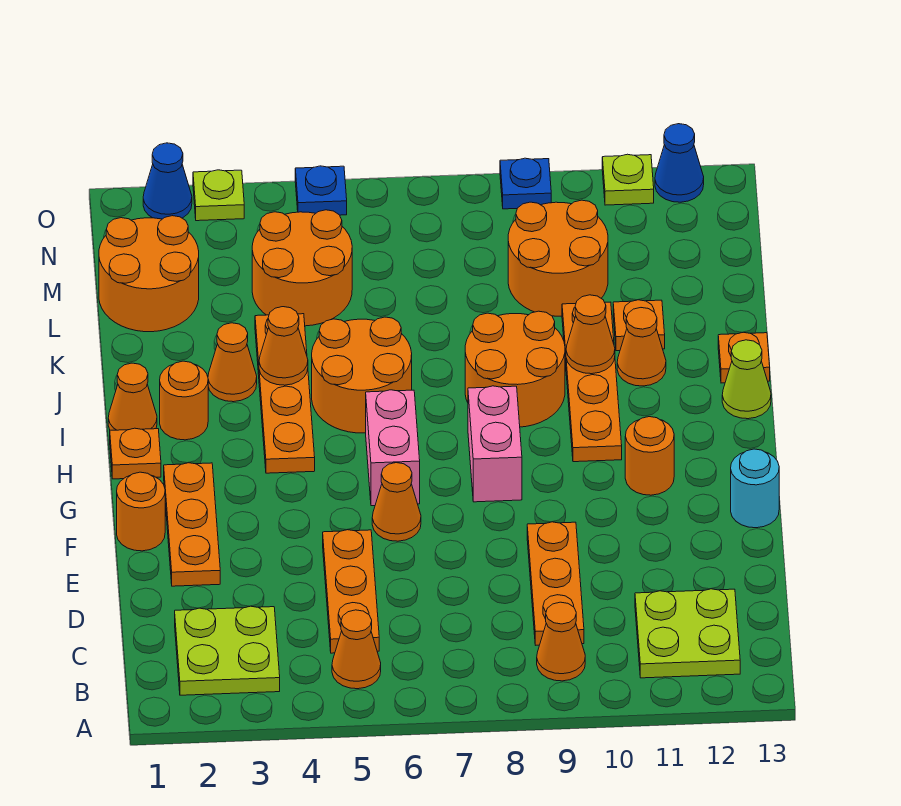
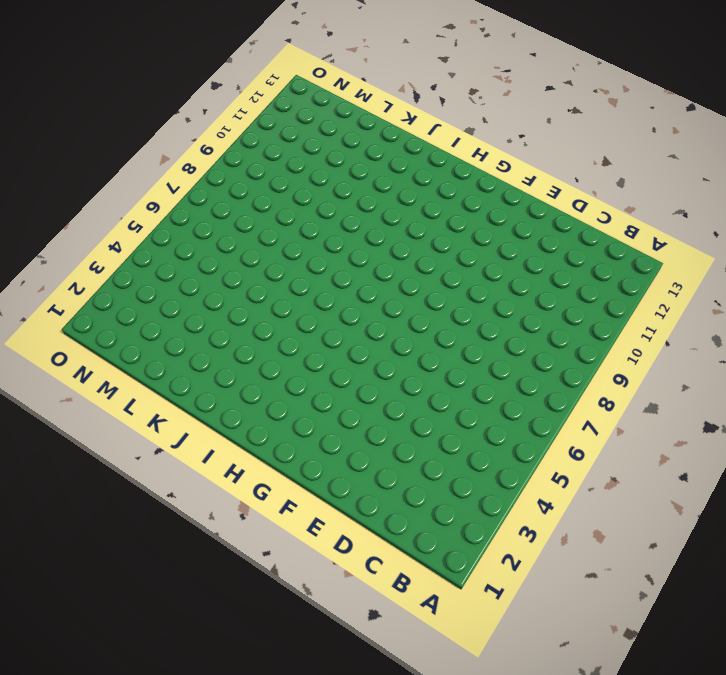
none -> lime 2x2 plate [175,606,280,695]
none -> orange 1x1 cone [332,610,381,689]
none -> orange 1x1 cone [537,602,585,681]
none -> lime 2x2 plate [635,589,740,678]

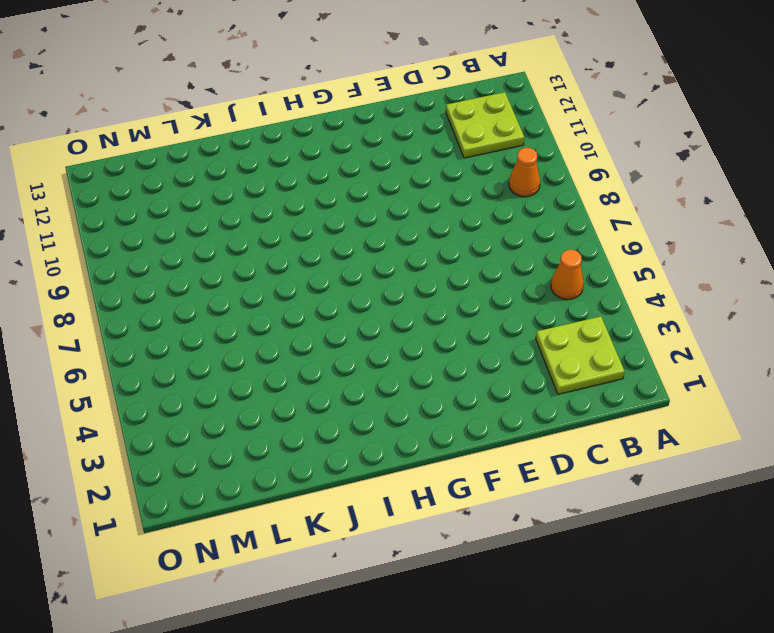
none -> orange 1x3 plate [323,530,379,653]
none -> orange 1x3 plate [527,522,584,645]
none -> orange 1x3 plate [164,463,220,586]
none -> orange 1x1 round brick [117,472,165,551]

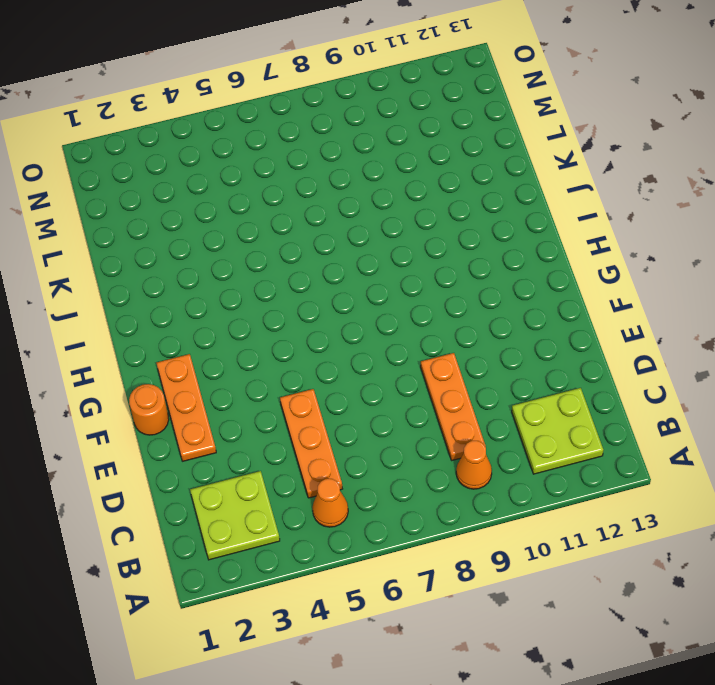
none -> orange 1x1 cone [372,463,421,541]
none -> cyan 1x1 round brick [731,449,779,528]
none -> pink 1x2 brick [366,390,420,506]
none -> pink 1x2 brick [468,386,522,502]

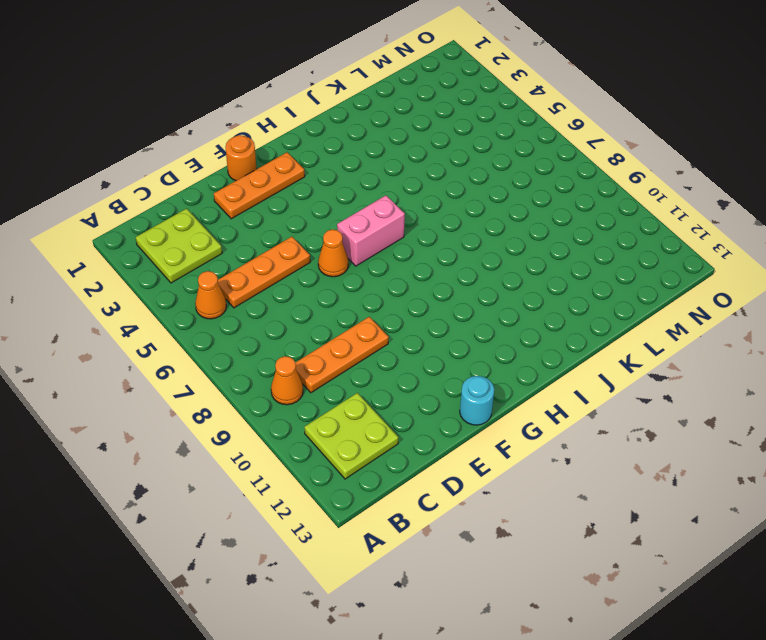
none -> pink 1x2 brick [468,386,522,502]
none -> orange 1x1 round brick [625,417,674,495]
none -> orange 1x1 plate [110,428,161,479]
none -> orange 1x4 plate [255,314,315,473]

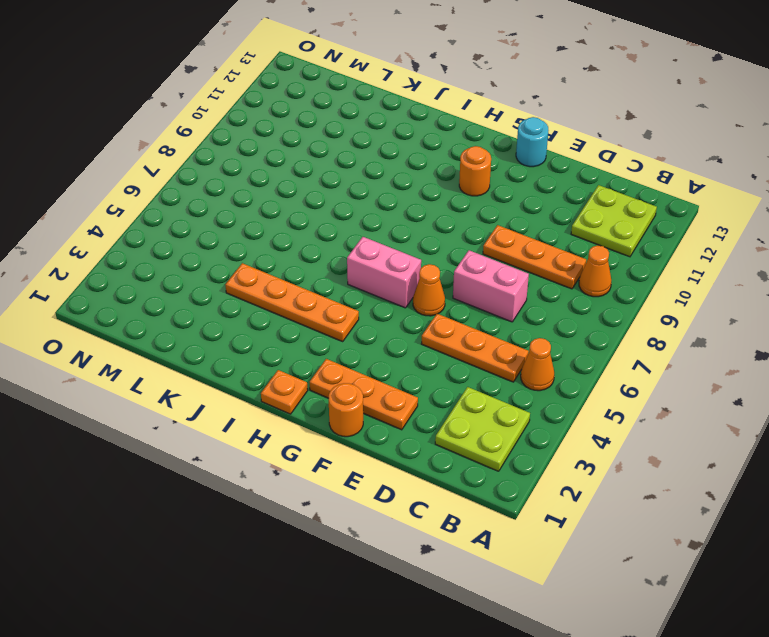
pink 1x2 brick [453,250,529,322] -> pink 1x2 brick moved to [468,386,522,502]
none -> orange 1x4 plate [562,302,622,462]
none -> orange 1x1 cone [108,363,157,430]
none -> orange 1x1 round brick [160,361,208,440]
none -> orange 2x2 round brick [312,317,412,433]

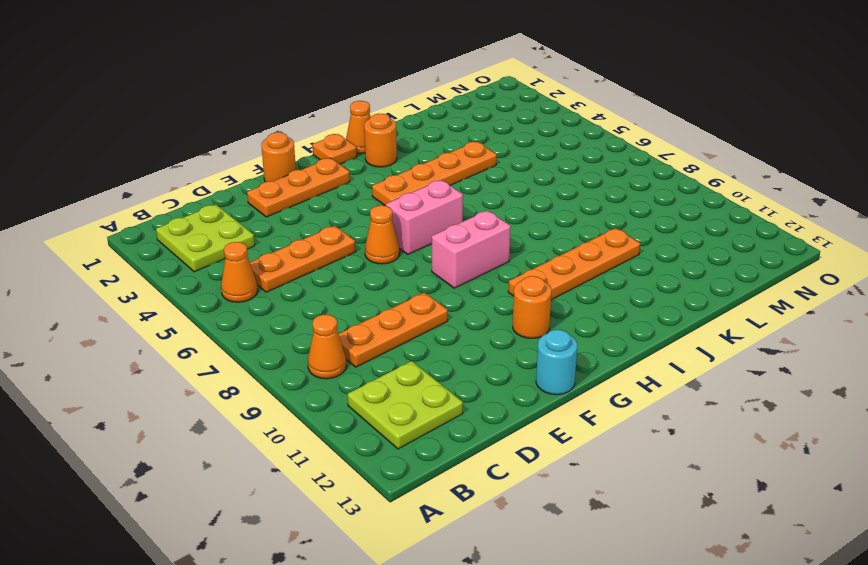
none -> orange 2x2 round brick [312,317,412,433]
none -> orange 2x2 round brick [465,311,565,427]
none -> lime 1x1 cone [722,340,771,419]
none -> orange 1x1 cone [208,323,257,402]

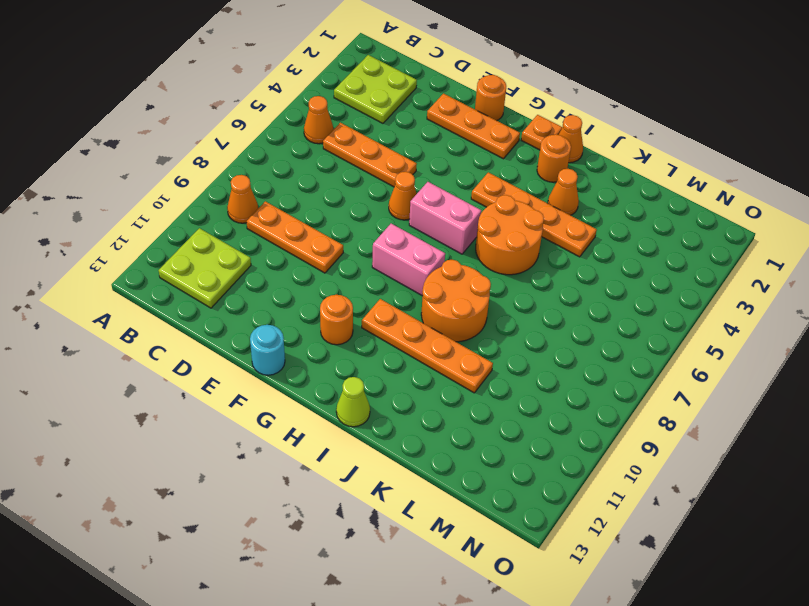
none -> orange 1x1 cone [617,308,666,386]
none -> orange 1x1 plate [718,332,770,383]
none -> orange 1x1 plate [613,300,665,351]
none -> orange 2x2 round brick [99,216,199,332]

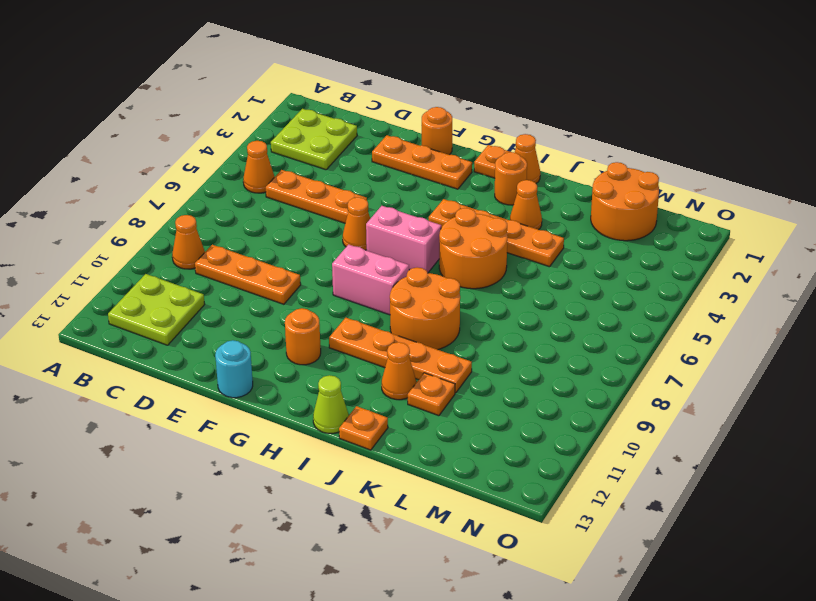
none -> orange 2x2 round brick [252,210,352,326]
none -> orange 2x2 round brick [508,200,608,316]
none -> blue 1x1 cone [143,143,192,219]
none -> lime 1x1 plate [193,170,244,221]

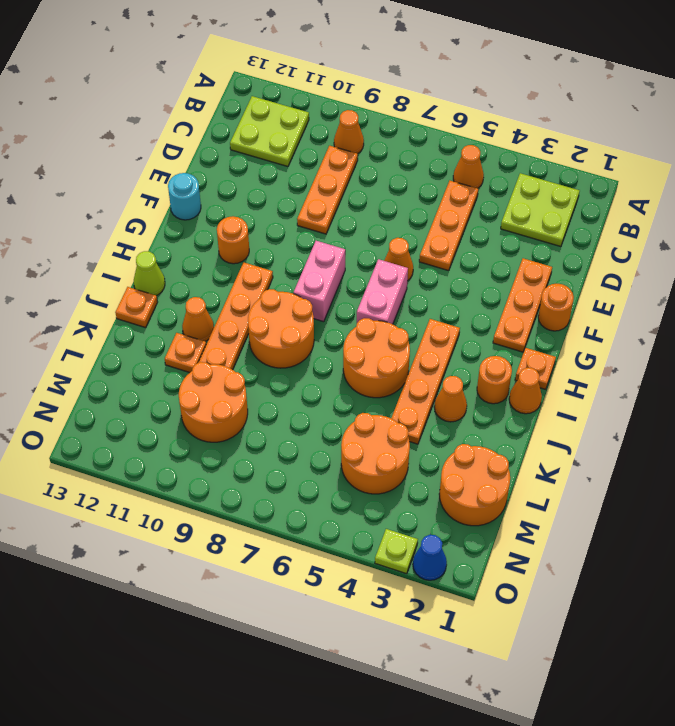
none -> blue 1x1 plate [295,166,347,215]
none -> blue 1x1 plate [500,158,551,209]
none -> lime 1x1 plate [602,154,654,205]
none -> blue 1x1 cone [655,124,704,202]

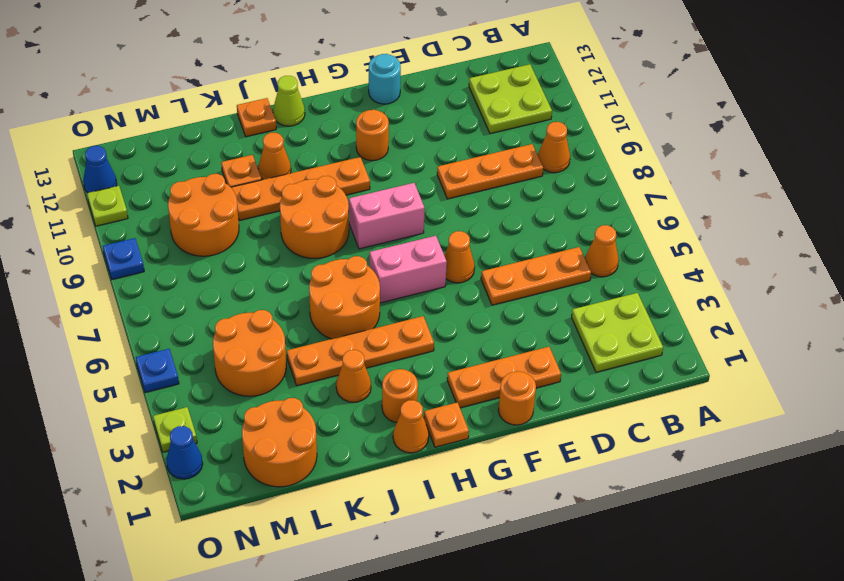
none -> orange 1x1 cone [259,307,308,385]
none -> orange 1x1 cone [566,295,615,374]

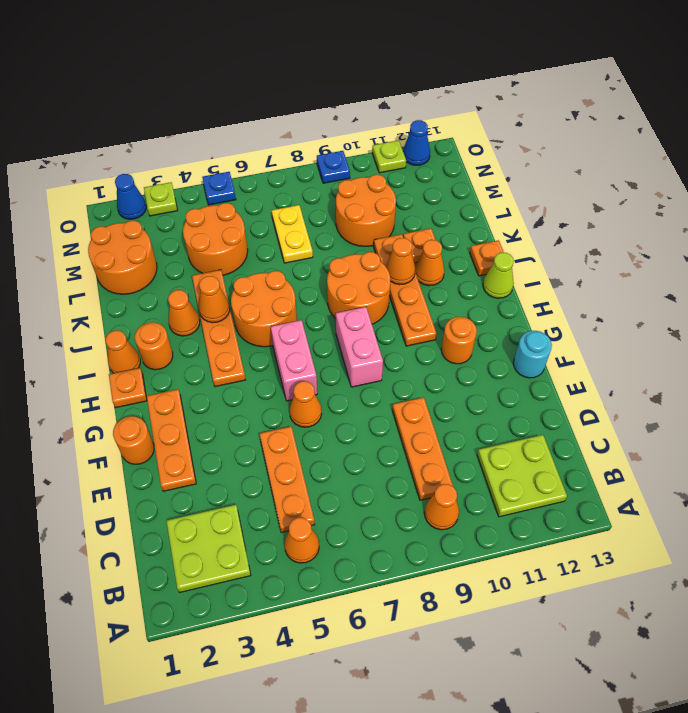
yellow 1x2 plate [272,205,313,263] -> none

